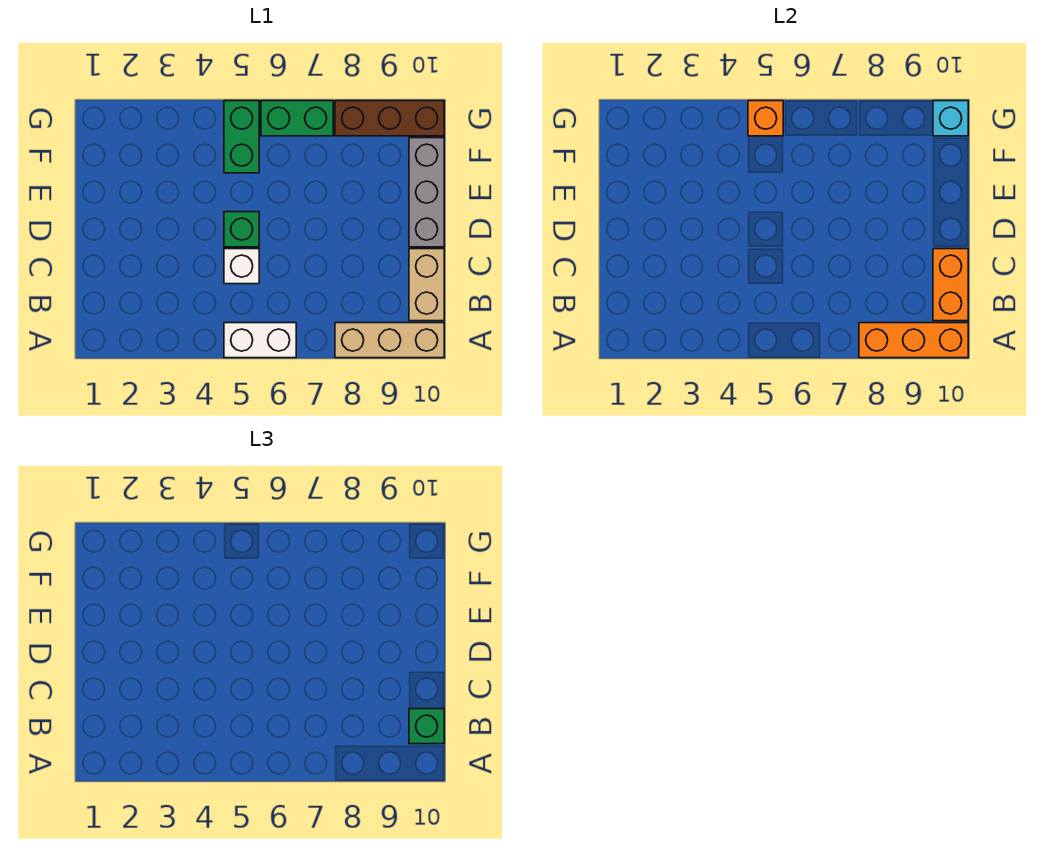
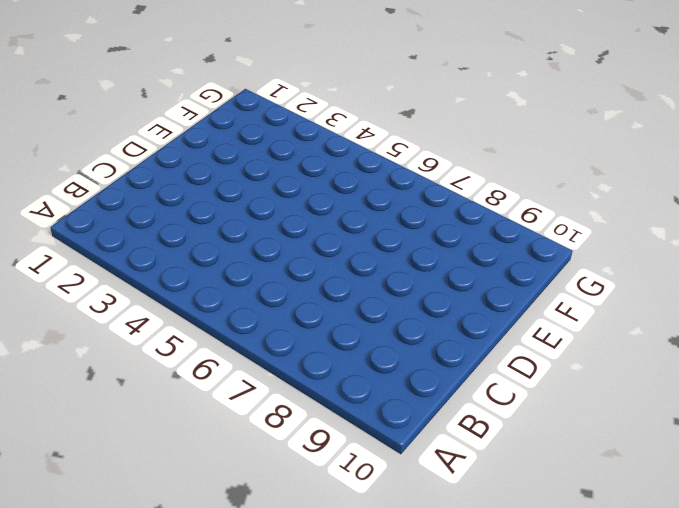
none -> white 1x2 brick [224,323,296,358]
none -> tan 1x3 brick [335,323,444,358]
none -> tan 1x2 brick [409,249,444,321]

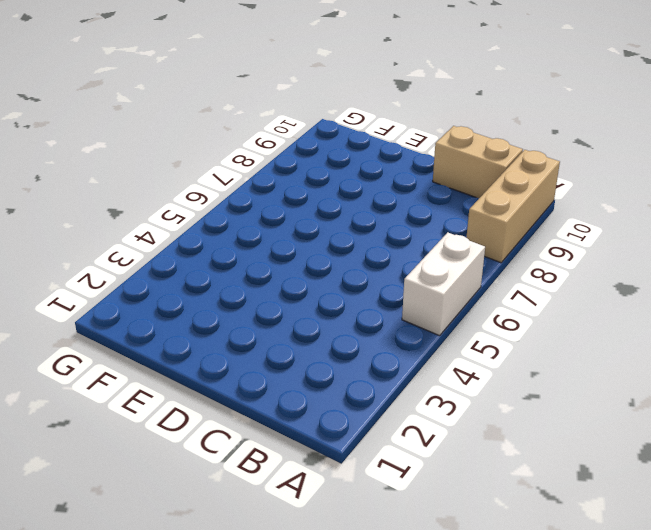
none -> white 1x1 brick [224,249,259,284]
none -> green 1x1 brick [224,212,259,247]
none -> grey 1x3 brick [409,138,444,247]

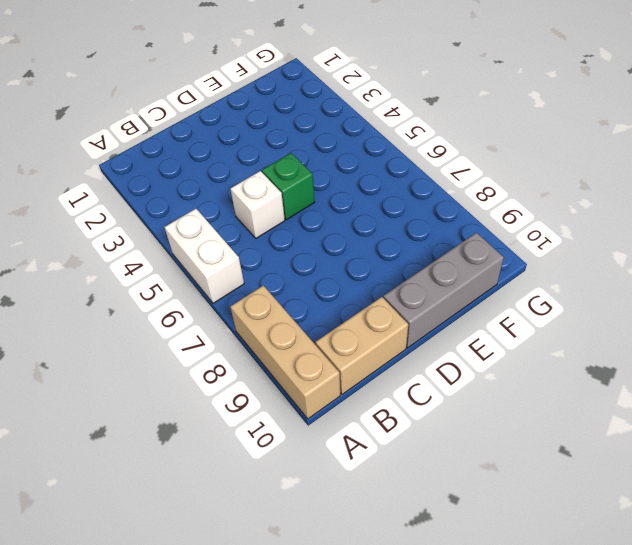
none -> green 1x2 brick [224,101,259,173]
none -> green 1x2 brick [261,101,333,136]
none -> brown 1x3 brick [335,101,444,136]

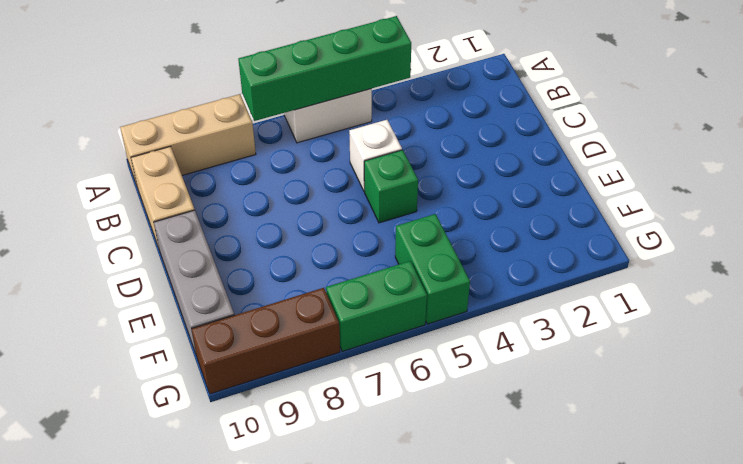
green 1x4 brick [238,16,411,121] -> none
none -> orange 1x3 brick [859,323,968,358]
none -> orange 1x2 brick [933,249,968,321]
none -> orange 1x1 brick [748,101,783,136]

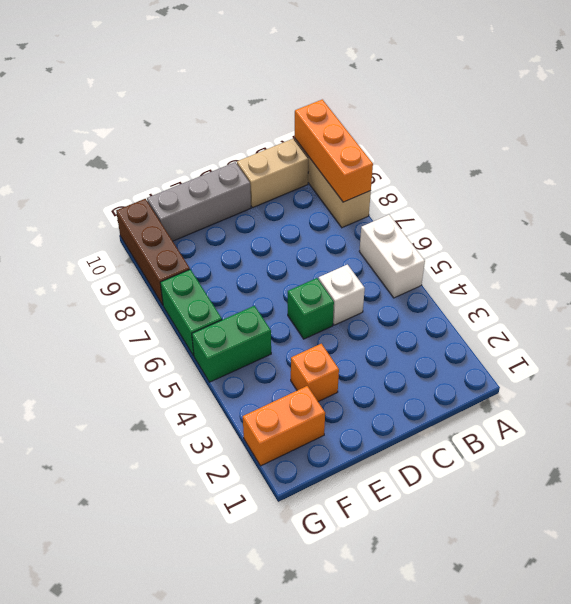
orange 1x1 brick [291,344,339,402] -> orange 1x1 brick moved to [748,101,783,136]
orange 1x2 brick [243,386,325,466] -> orange 1x2 brick moved to [933,249,968,321]
none -> cyan 1x1 brick [933,101,968,136]
none -> green 1x1 brick [409,709,444,744]

